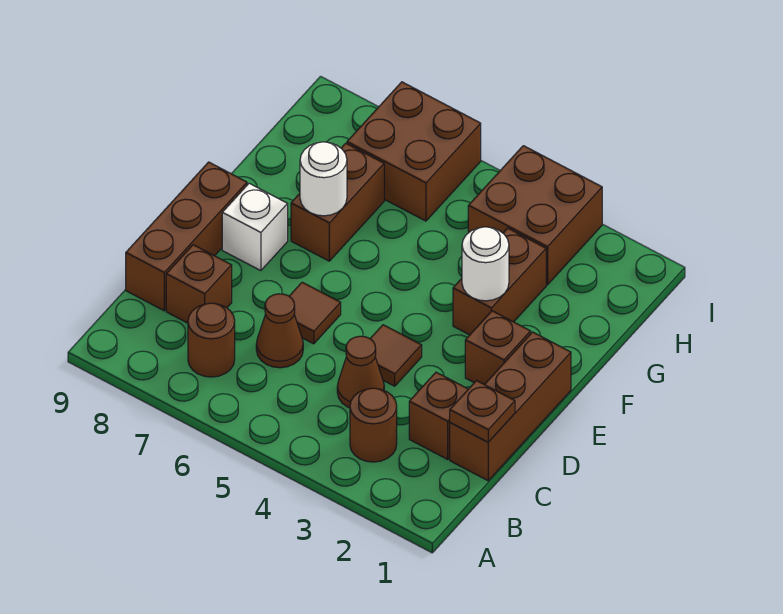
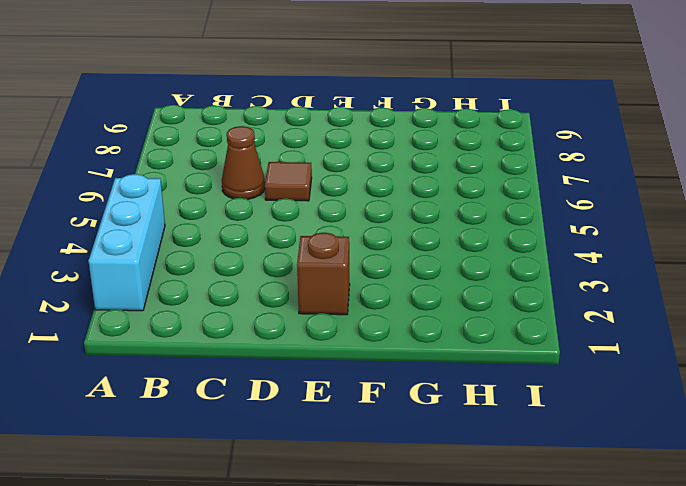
cyan 1x3 brick [89,174,165,311] -> none
none -> brown 1x1 round brick [350,388,397,462]
none -> brown 1x1 round brick [188,303,235,377]
none -> brown 1x3 brick [450,332,571,481]

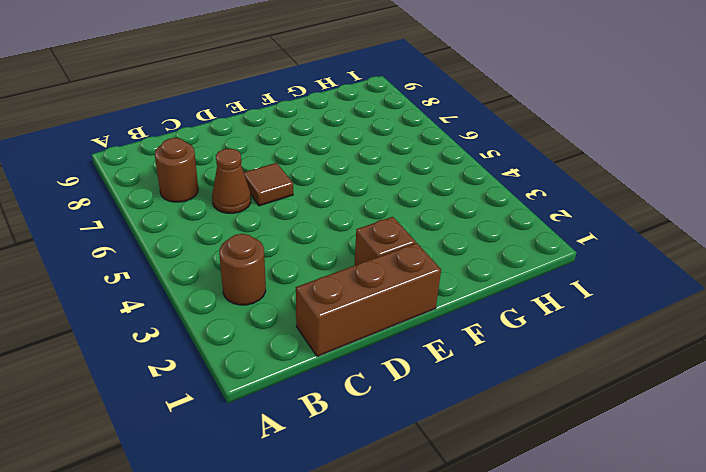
none -> brown 1x1 brick [409,372,468,459]
none -> brown 1x1 cone [337,336,384,408]
none -> brown 1x1 brick [166,245,232,323]

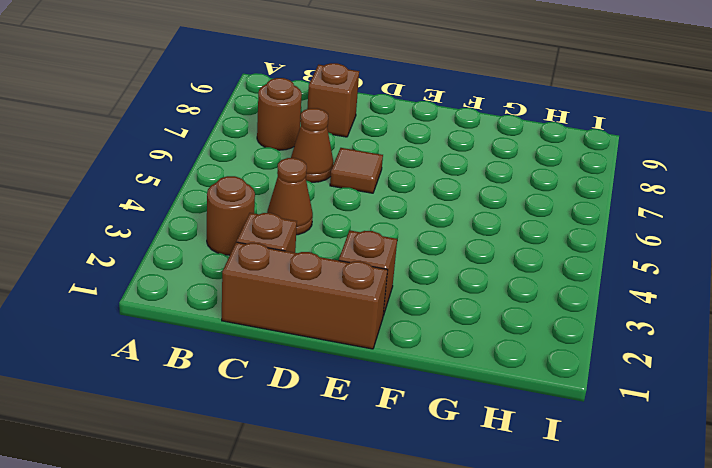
none -> brown 1x3 brick [126,162,247,311]
none -> brown 1x1 tile [370,325,422,386]
none -> white 1x1 brick [222,183,288,271]

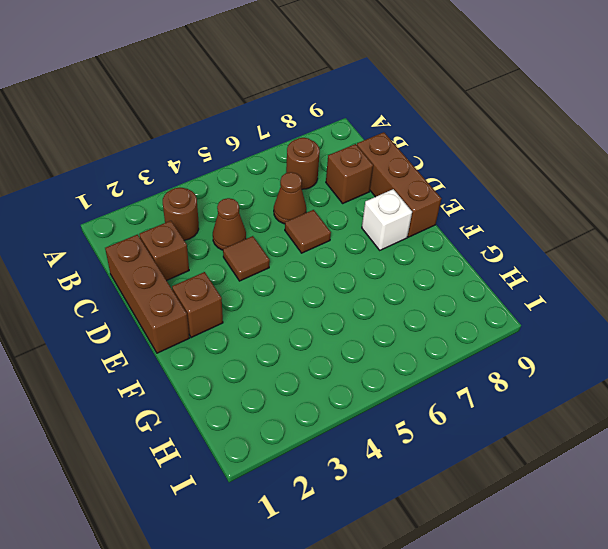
none -> brown 1x2 brick [453,228,546,335]
none -> brown 1x2 brick [291,143,384,261]
none -> brown 2x2 brick [468,146,602,285]

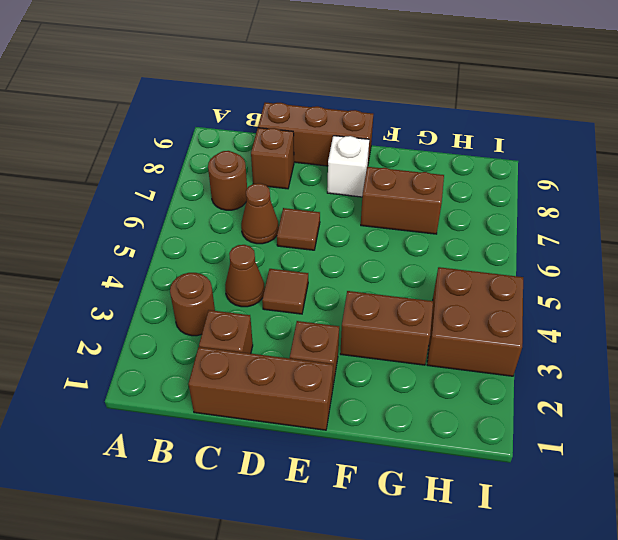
none -> brown 2x2 brick [347,82,481,221]
none -> brown 1x1 plate [450,381,515,442]
none -> white 1x1 round brick [462,227,509,301]

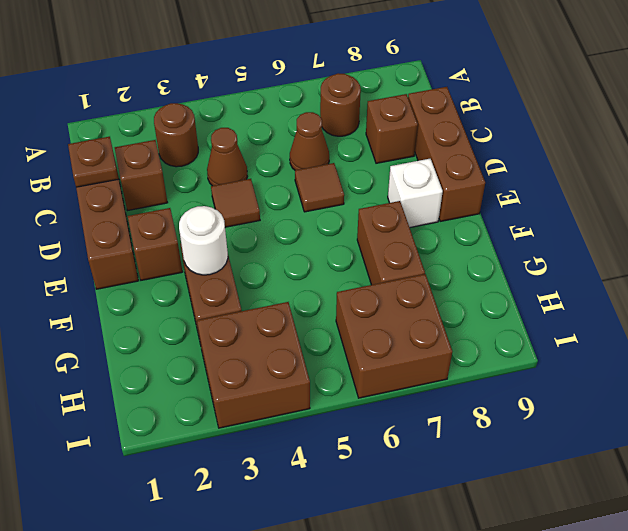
none -> white 1x1 round brick [300,142,347,216]

